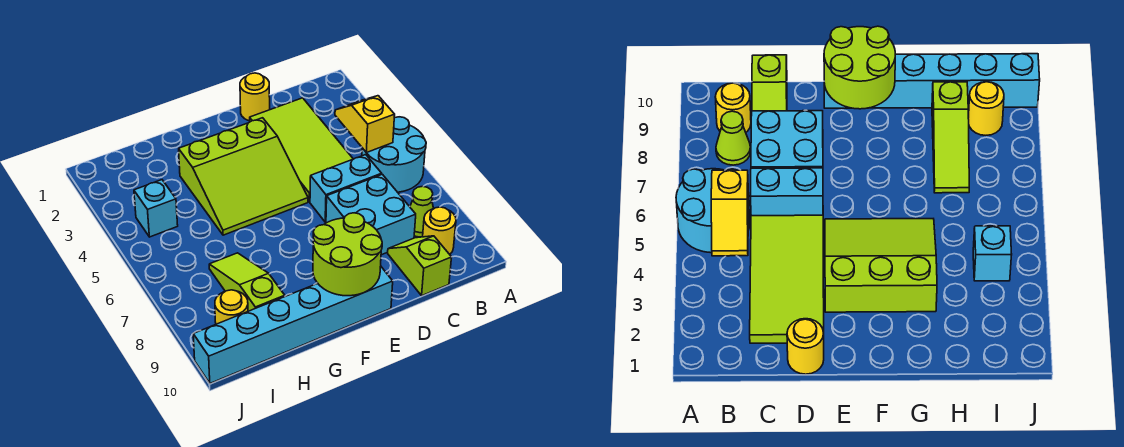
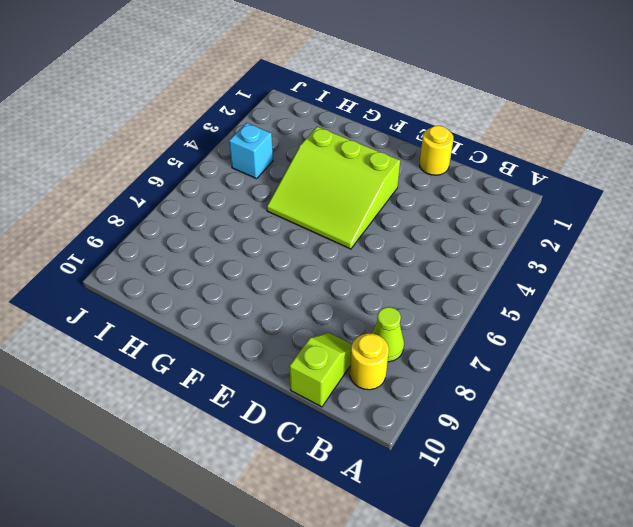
none -> cyan 2x2 round brick [362,117,426,192]
none -> lime 2x4 tile [250,98,353,202]
none -> cyan 1x2 brick [310,155,382,222]

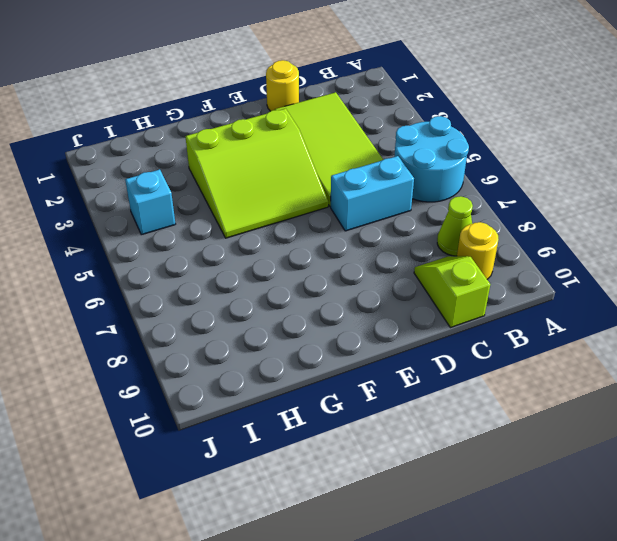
none -> cyan 2x2 brick [326,174,416,255]
none -> cyan 1x6 brick [193,266,393,383]
none -> lime 1x3 slope [209,253,285,311]

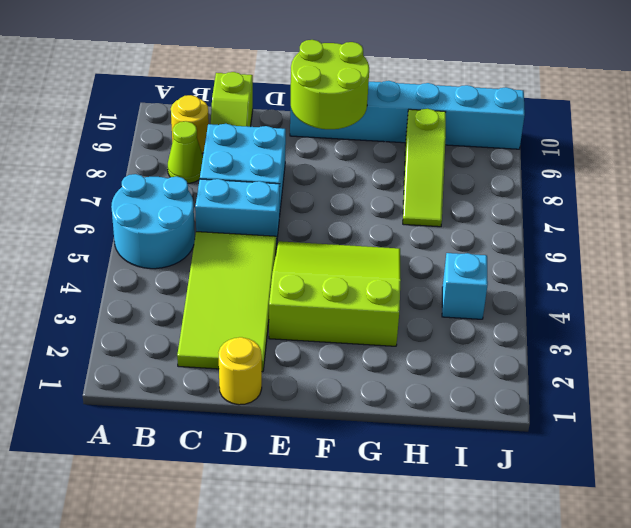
none -> yellow 1x1 round brick [215,290,248,324]
none -> yellow 1x2 slope [335,96,395,153]

